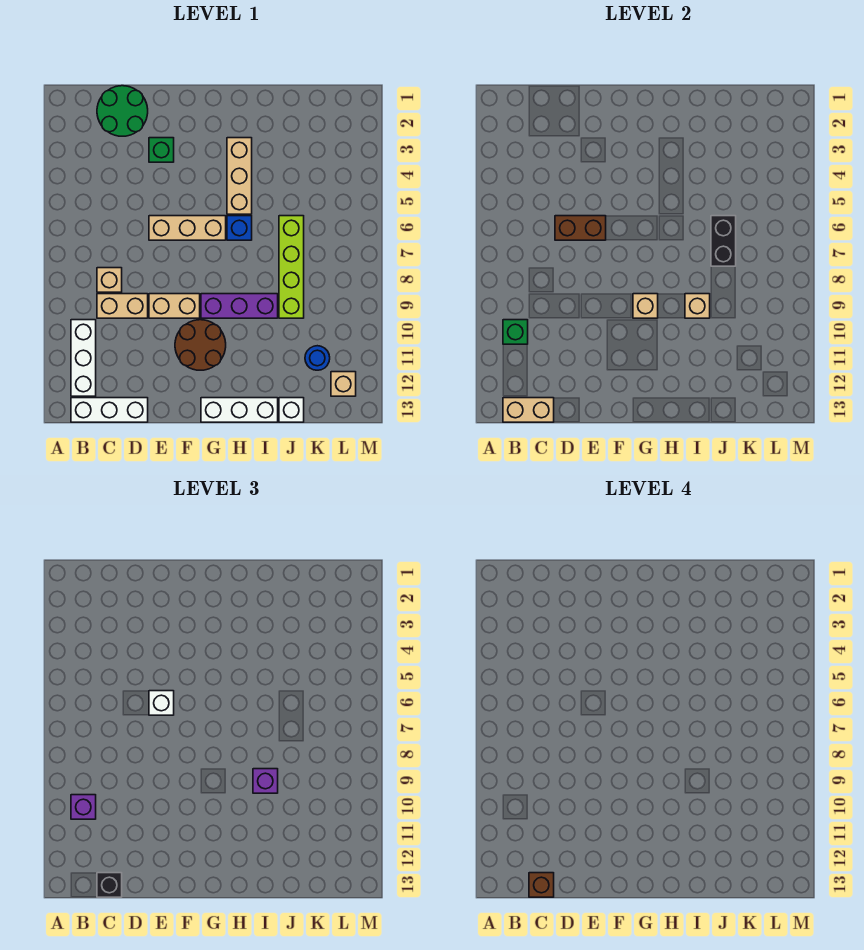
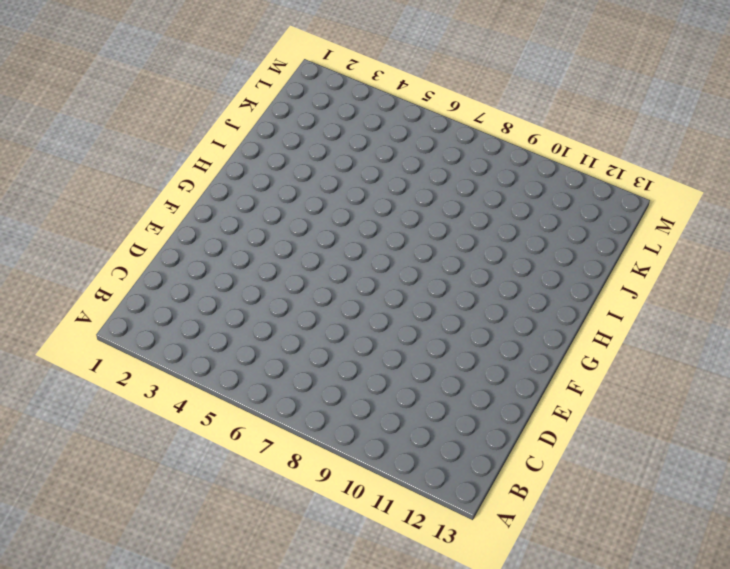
none -> white 1x3 brick [71,320,96,396]
none -> white 1x3 brick [71,398,148,422]
none -> green 2x2 round brick [97,86,148,136]

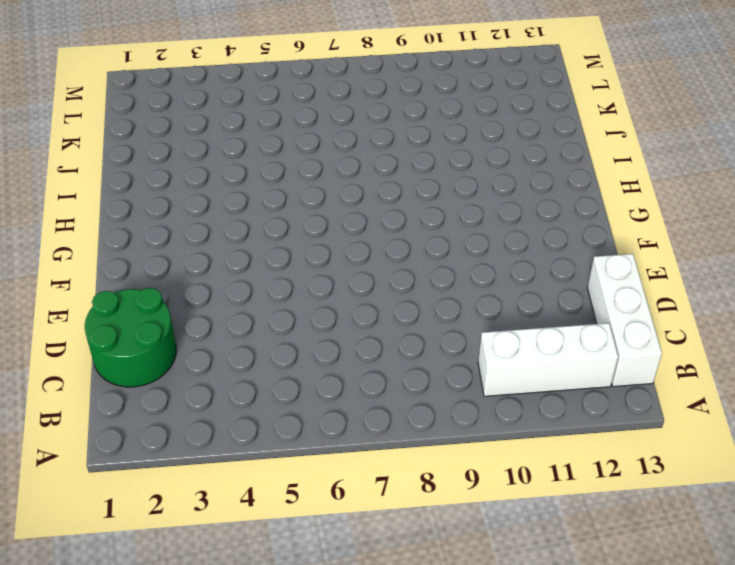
none -> tan 1x1 brick [97,268,122,292]
none -> tan 1x2 brick [97,294,148,318]
none -> green 1x1 brick [149,138,174,162]

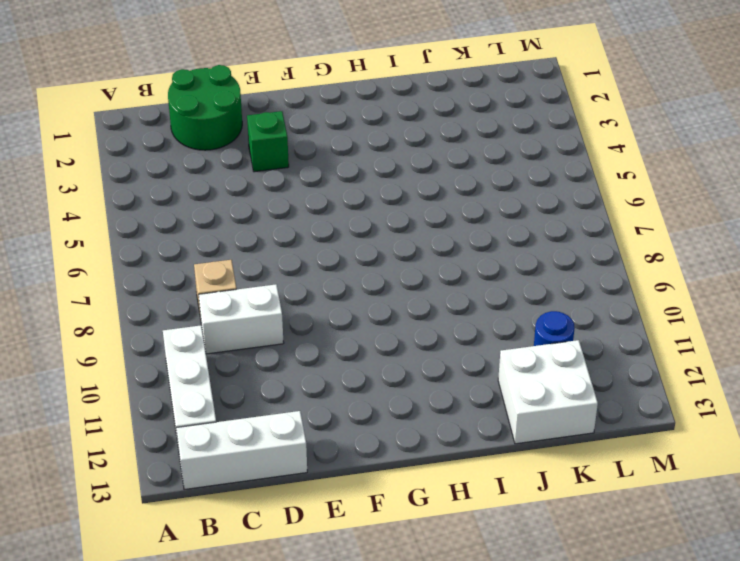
white 1x2 brick [199,284,284,354] -> tan 1x2 brick [97,294,148,318]
white 2x2 brick [498,340,598,444] -> white 1x1 brick [279,398,304,422]
none -> tan 1x3 brick [149,216,226,240]
none -> tan 1x2 brick [149,294,200,318]
none -> brown 2x2 round brick [175,320,226,370]

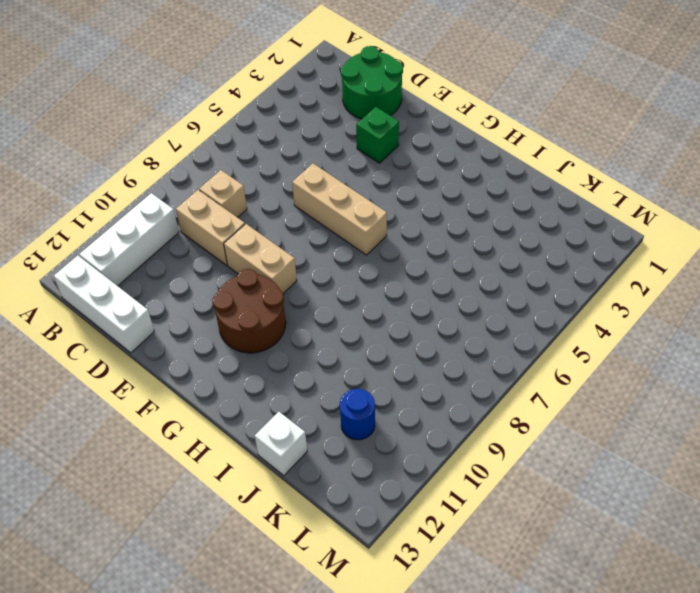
none -> purple 1x3 brick [201,294,278,318]
none -> white 1x3 brick [201,398,278,422]
none -> tan 1x3 brick [227,138,252,214]

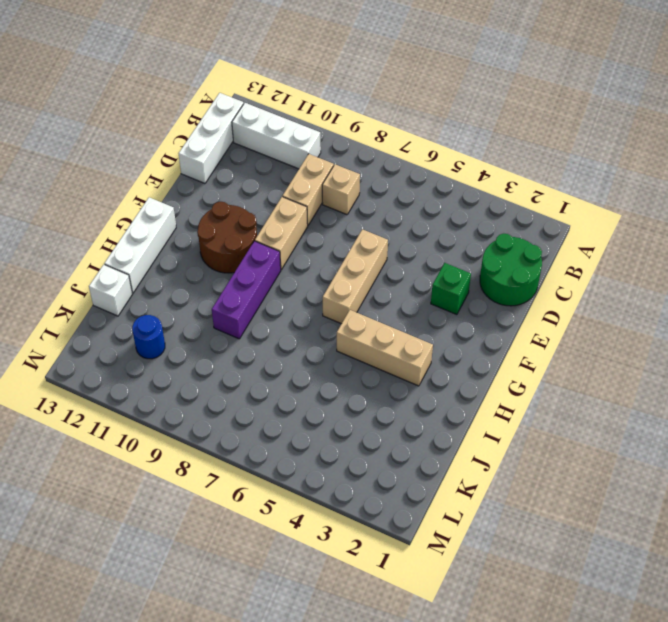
none -> blue 1x1 brick [227,216,252,240]
none -> lime 1x4 brick [279,216,304,318]
none -> tan 1x1 brick [331,372,356,396]

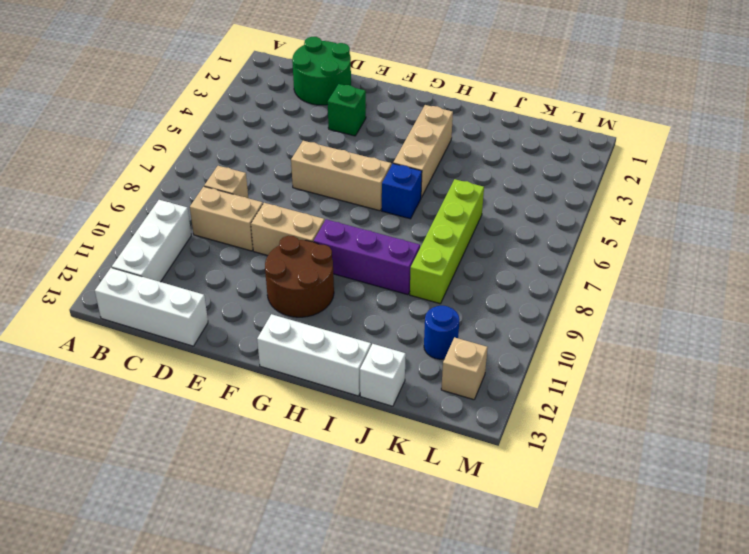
none -> green 1x1 brick [503,320,528,344]
none -> tan 1x2 brick [503,398,554,422]
none -> brown 1x2 brick [555,216,606,240]

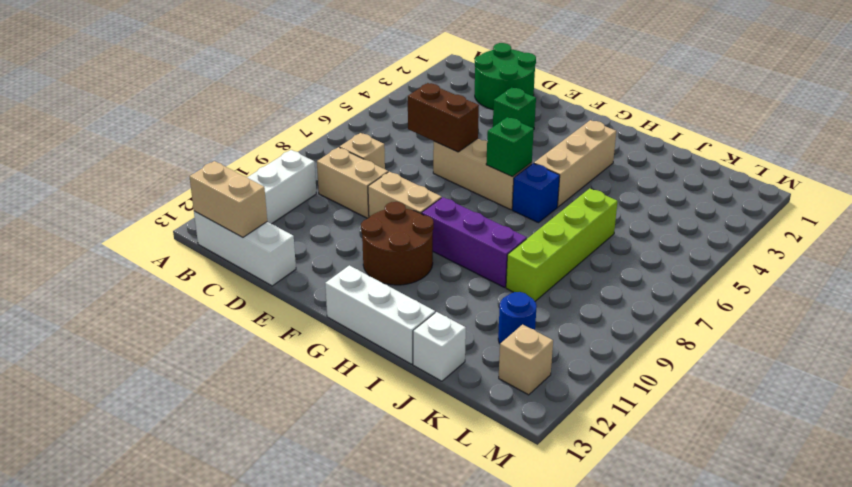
green 1x1 brick [486,117,534,177] -> green 1x1 brick moved to [503,320,528,344]
none -> tan 1x1 brick [633,294,658,318]
none -> tan 1x1 brick [685,294,710,318]
none -> black 1x2 brick [711,216,736,266]

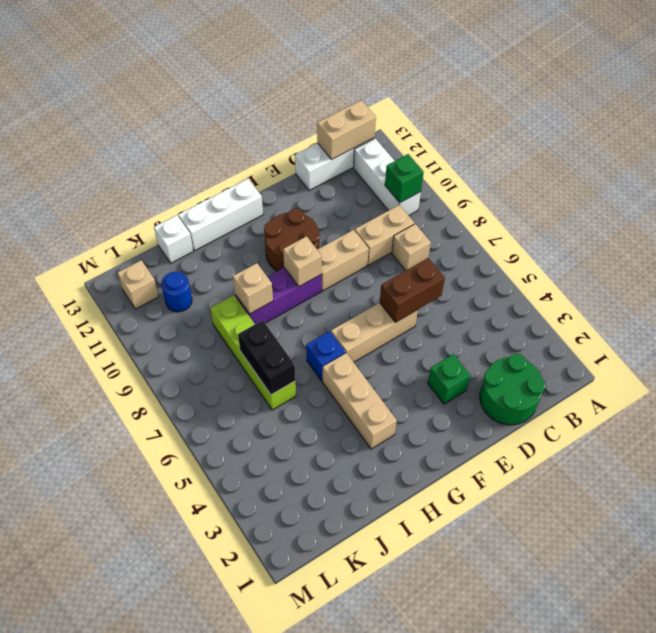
none -> purple 1x1 brick [71,795,96,819]
none -> black 1x1 brick [97,873,122,897]
none -> white 1x1 brick [149,691,174,715]

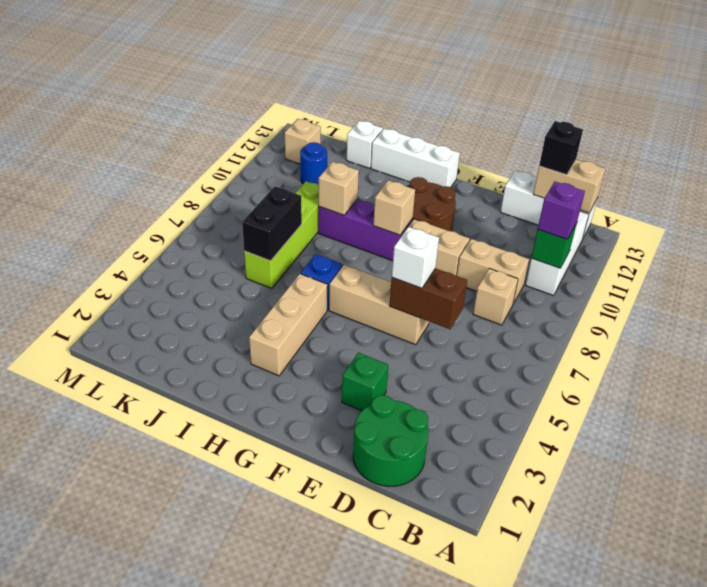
none -> purple 1x1 brick [253,769,278,793]
none -> brown 1x1 brick [529,873,554,897]

